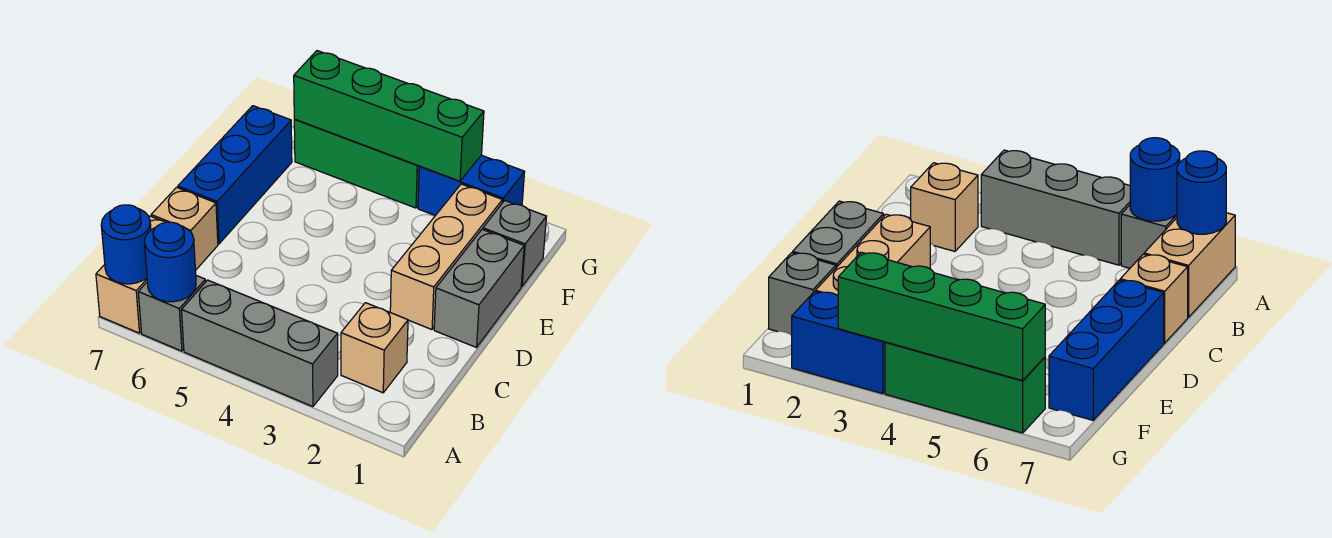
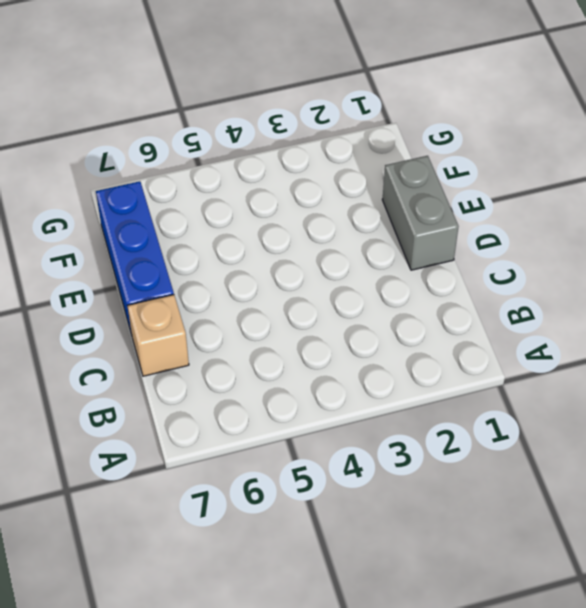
none -> grey 1x3 brick [182,280,338,407]
none -> grey 1x1 brick [138,276,206,351]
none -> tan 1x2 brick [96,216,166,333]

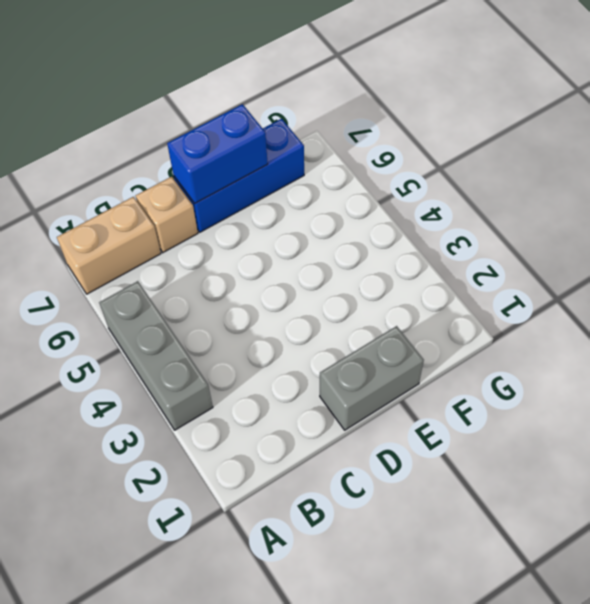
blue 1x2 brick [167,104,268,203] -> blue 1x2 brick turned to [418,155,525,216]
none -> grey 1x1 brick [138,276,206,351]
none -> tan 1x1 brick [341,303,408,393]
none -> tan 1x3 brick [390,184,502,330]

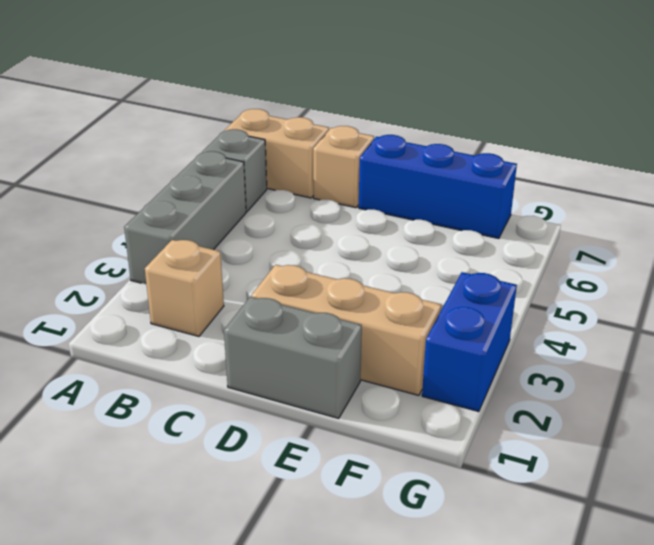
none -> grey 1x1 brick [483,200,546,286]
none -> green 1x3 brick [294,119,420,208]
none -> blue 1x1 round brick [145,222,196,302]

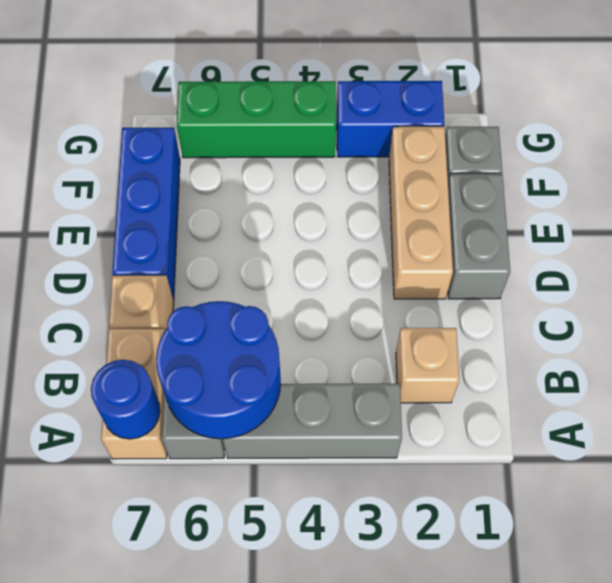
blue 2x2 round brick [156,301,281,439] -> blue 1x1 round brick [145,222,196,302]
none -> green 1x4 brick [294,51,484,181]

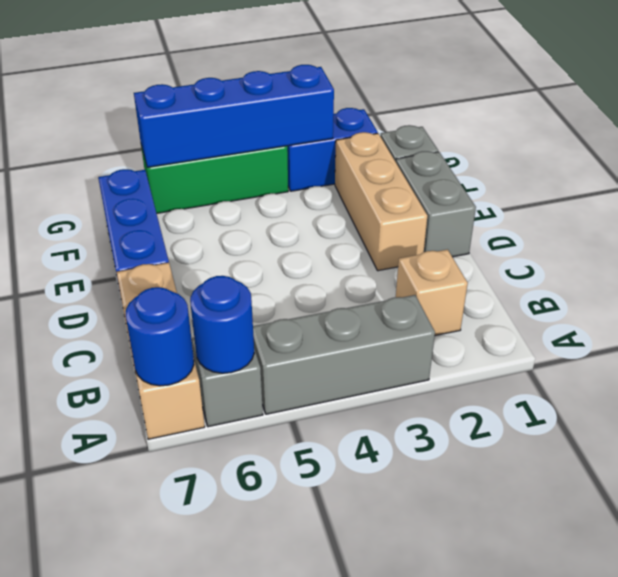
blue 1x4 brick [134,65,334,167] -> green 1x4 brick [294,51,484,181]

